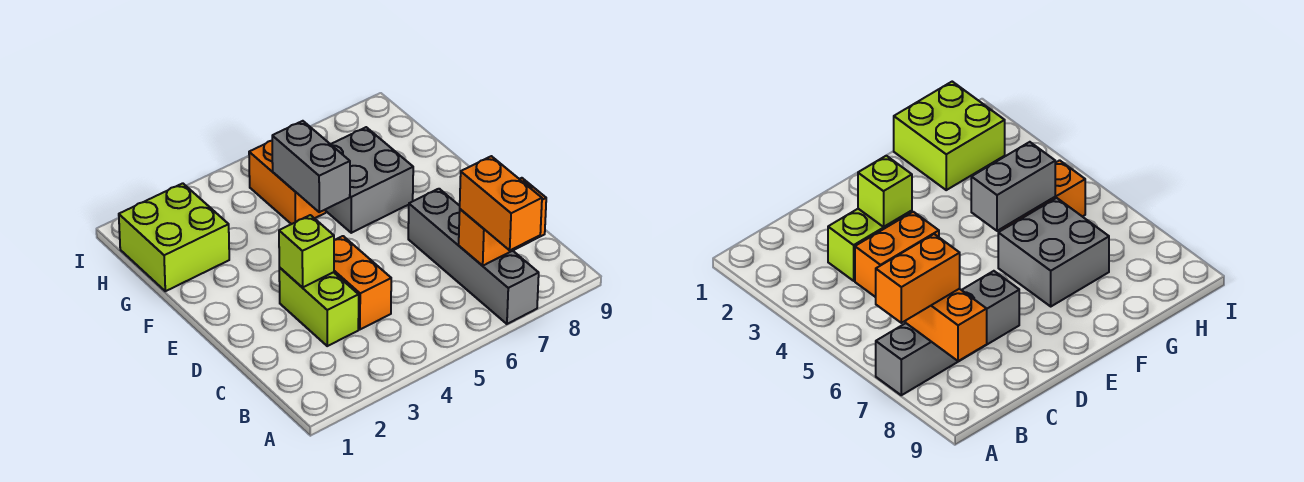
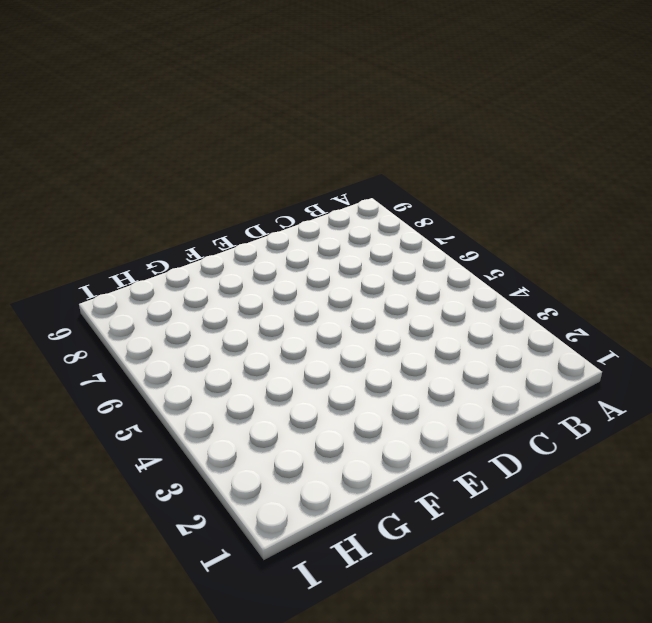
none -> grey 1x4 brick [408,189,539,324]
none -> lime 1x2 brick [279,268,359,346]

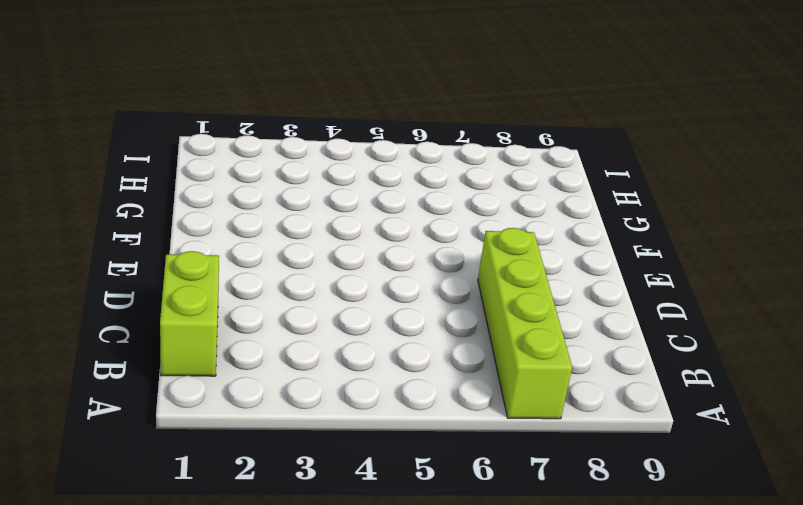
lime 1x4 brick [478,228,572,419] -> grey 1x4 brick [408,189,539,324]
lime 1x2 brick [160,251,219,376] -> lime 1x2 brick moved to [279,268,359,346]
none -> orange 1x2 brick [334,236,391,329]
none -> grey 2x2 brick [326,127,413,233]

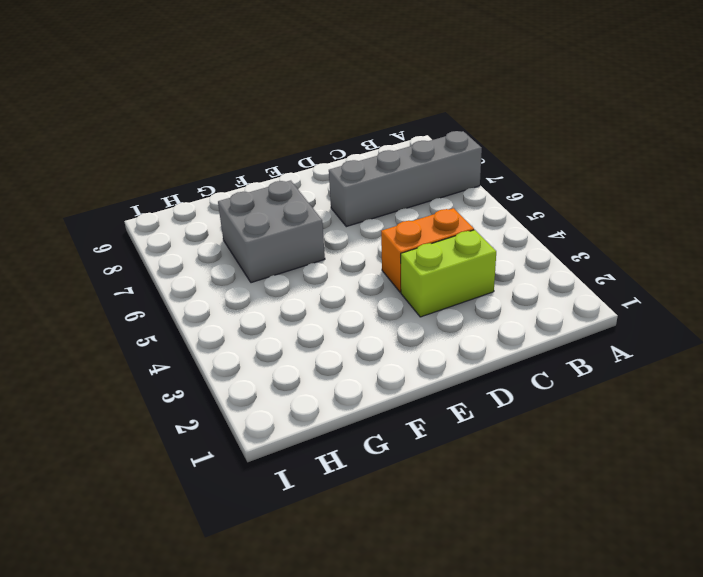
none -> lime 2x2 brick [119,183,229,291]
none -> orange 1x2 brick [249,141,326,224]

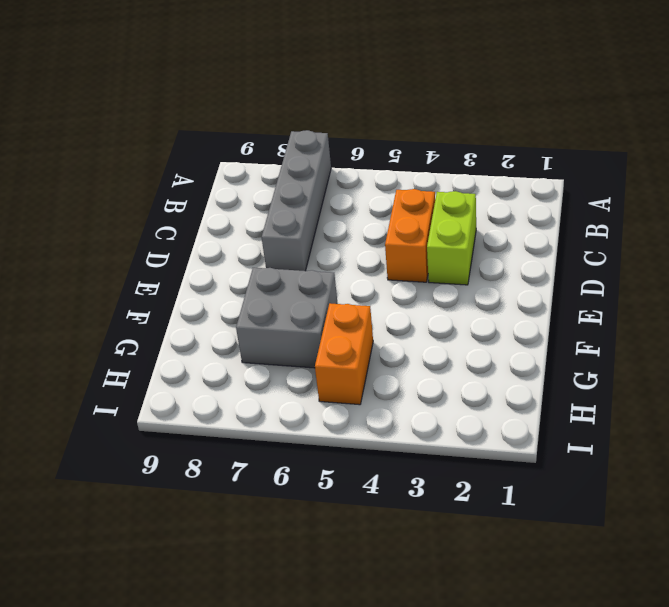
none -> lime 2x2 brick [119,183,229,291]
none -> orange 1x2 brick [459,178,546,266]

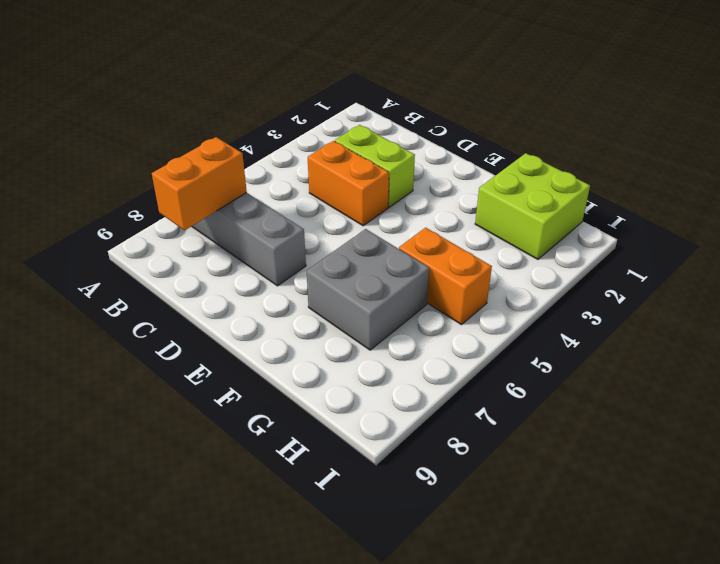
none -> lime 1x1 brick [279,215,334,288]
none -> grey 1x2 brick [272,121,350,212]

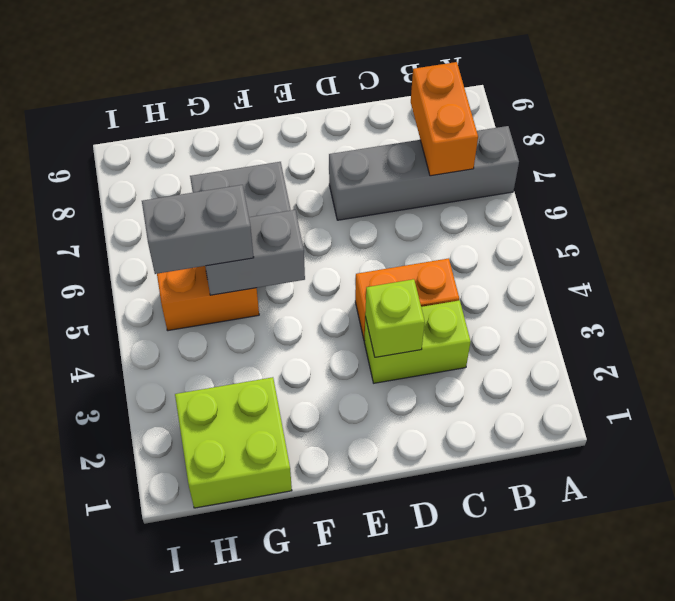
grey 1x2 brick [142,185,254,274] -> none
none -> orange 1x2 brick [460,156,542,250]

